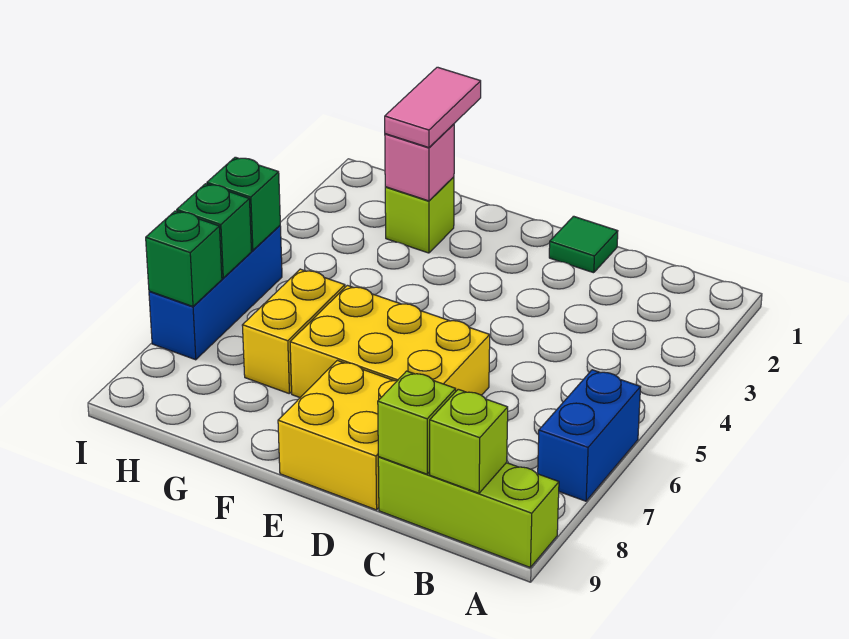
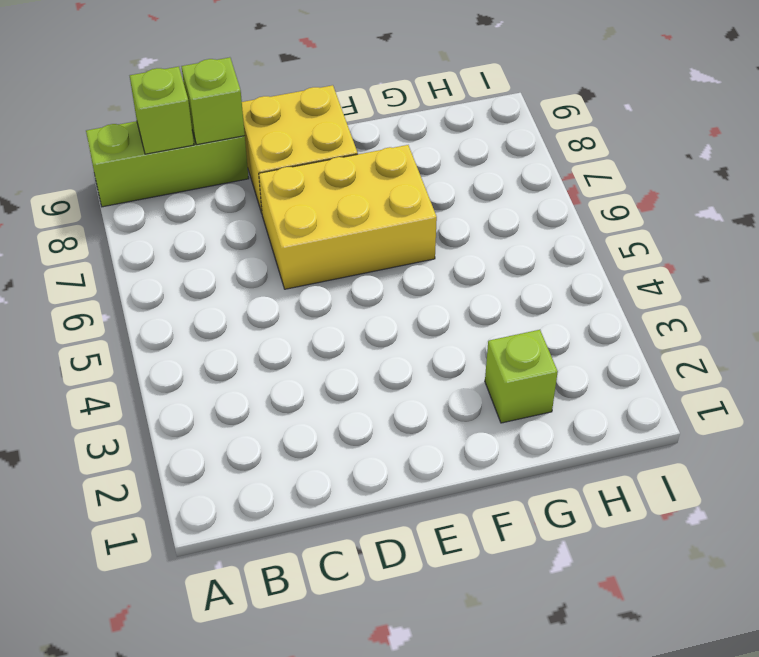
none -> blue 1x2 brick [538,370,641,501]
none -> green 1x1 tile [549,216,618,273]
none -> yellow 1x2 brick [242,269,345,393]

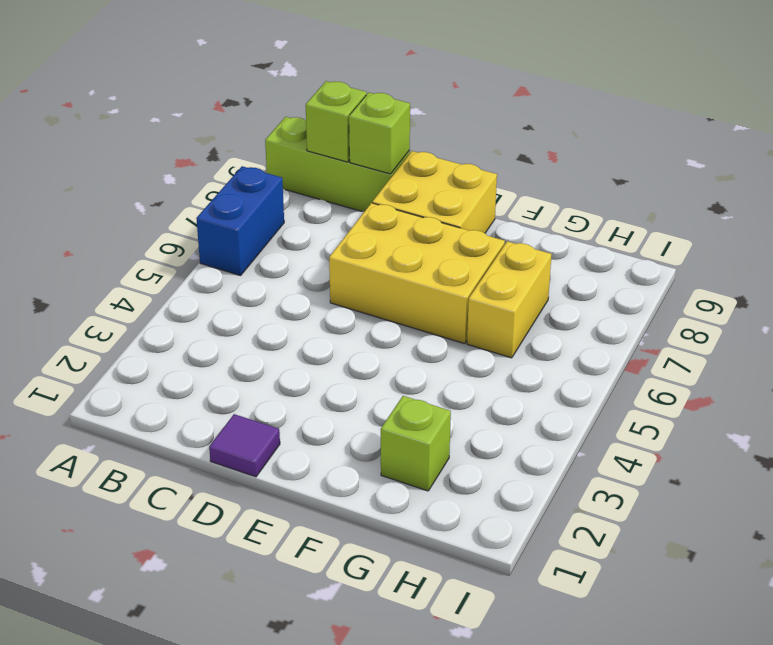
purple 1x1 tile [209,414,280,477] -> green 1x1 tile [549,216,618,273]
none -> blue 1x3 brick [149,226,282,360]
none -> pink 1x1 brick [385,124,454,201]
none -> green 1x1 brick [207,157,280,250]

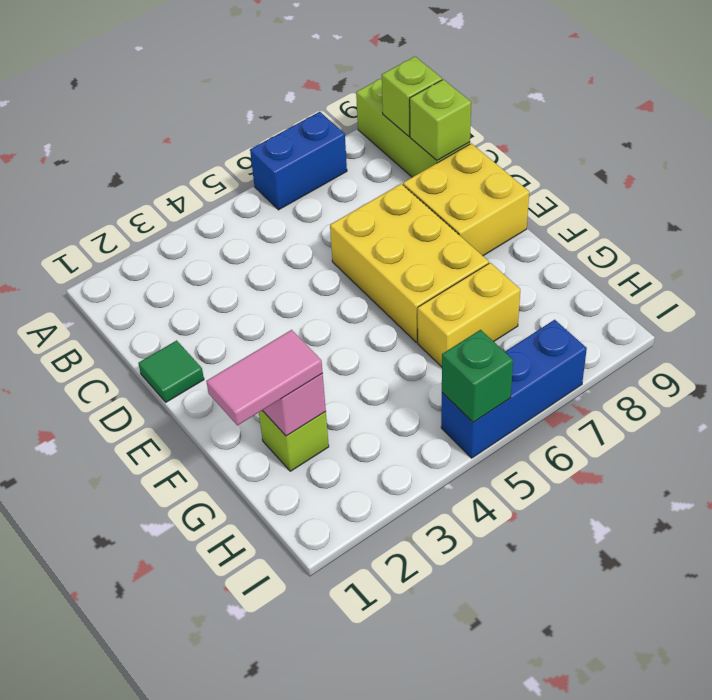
none -> green 1x1 brick [177,184,252,278]
none -> green 1x1 brick [146,211,222,306]

